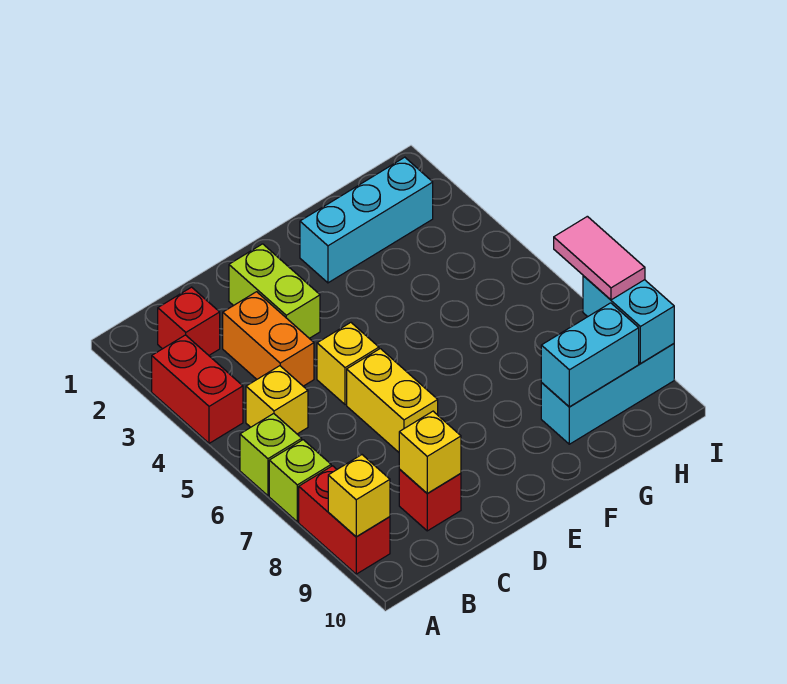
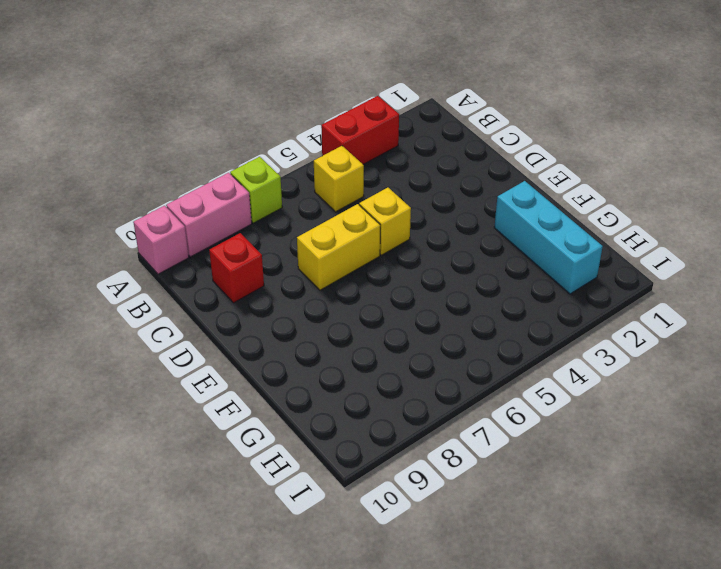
pink 1x2 brick [166,173,252,257] -> red 1x2 brick [299,466,390,574]
pink 1x1 brick [133,206,189,274] -> none
none -> lime 1x1 brick [240,414,302,496]
none -> red 1x1 brick [158,287,220,355]
none -> orange 1x2 brick [223,292,314,386]

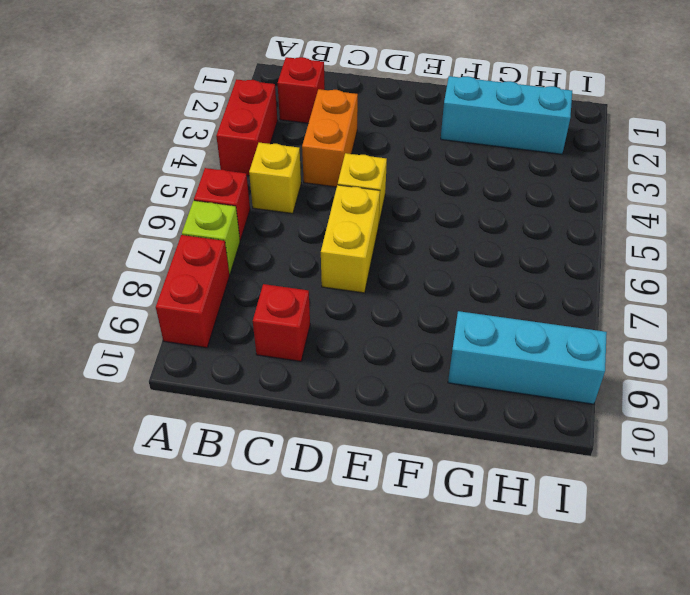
red 1x1 brick [194,168,250,240] -> lime 1x1 brick [240,414,302,496]
none -> lime 1x2 brick [229,244,320,338]
none -> yellow 1x1 brick [328,455,390,537]
none -> yellow 1x1 brick [399,411,461,494]

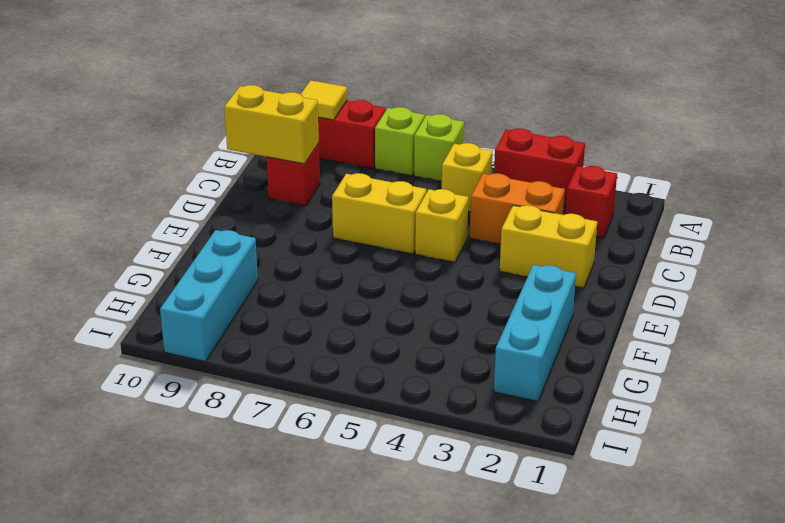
yellow 1x1 tile [301,80,347,120] -> yellow 1x1 brick [328,455,390,537]
yellow 1x2 brick [224,85,319,164] -> yellow 1x1 brick [399,411,461,494]
yellow 1x2 brick [500,205,597,288] -> lime 1x2 brick [229,244,320,338]
none -> cyan 1x2 brick [541,303,639,407]
none -> cyan 1x2 brick [583,276,674,364]
none -> pink 1x2 tile [554,216,645,300]

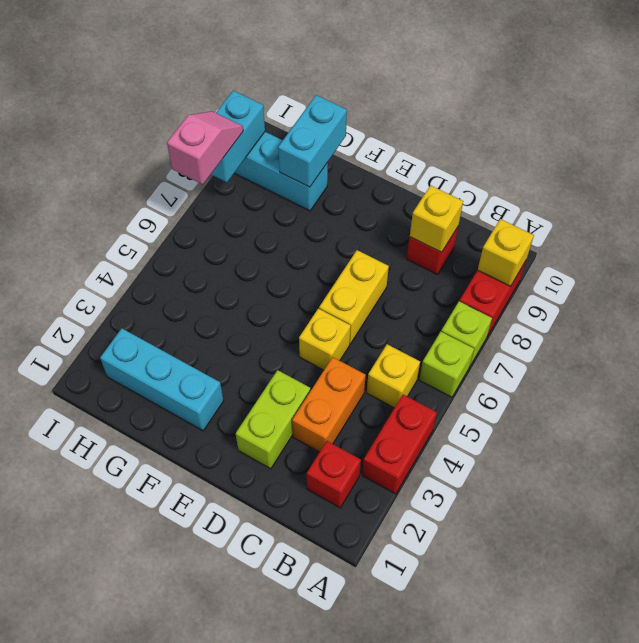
cyan 1x2 brick [278,95,347,187] -> cyan 1x2 brick turned to [541,303,639,407]
pink 1x2 slope [167,111,243,185] -> pink 1x2 tile [554,216,645,300]

